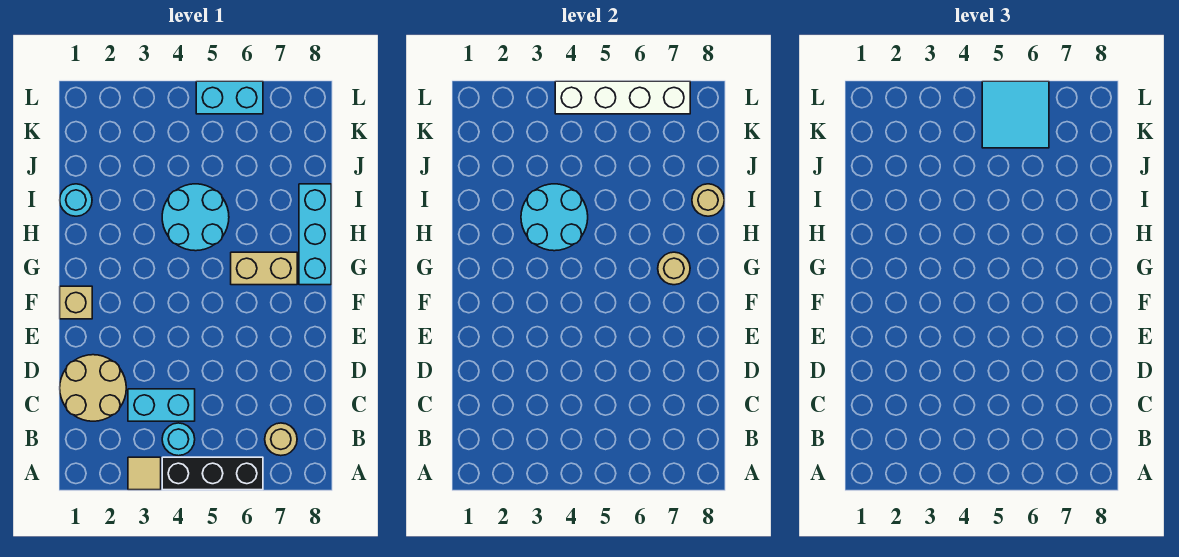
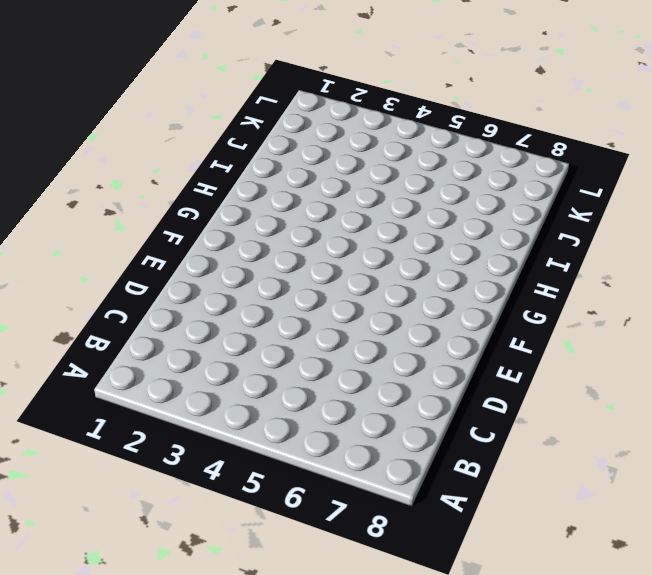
none -> tan 1x1 tile [128,457,161,490]
none -> black 1x3 brick [162,457,263,490]
none -> cyan 1x1 round brick [162,423,195,456]

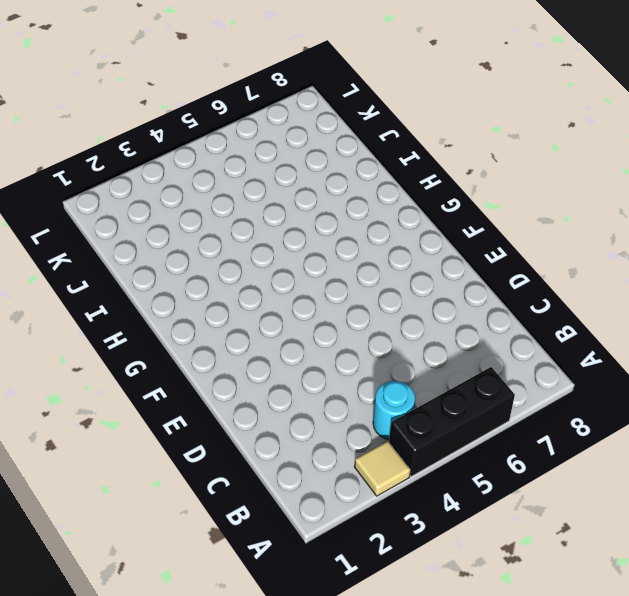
none -> tan 1x1 round brick [265,423,297,456]
none -> tan 2x2 round brick [60,355,126,421]
none -> cyan 1x2 brick [128,389,195,421]

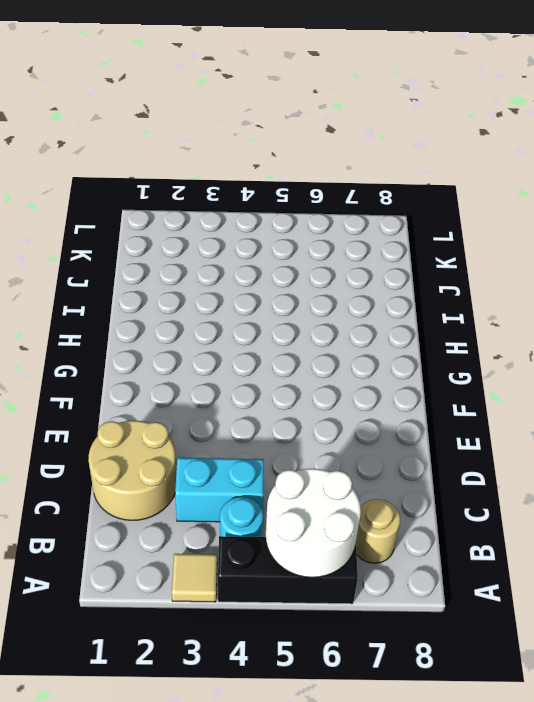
white 2x2 round brick [266,469,361,577] -> none
none -> tan 1x1 brick [60,286,92,319]
none -> tan 1x2 brick [231,252,297,285]
none -> cyan 1x3 brick [299,184,331,285]

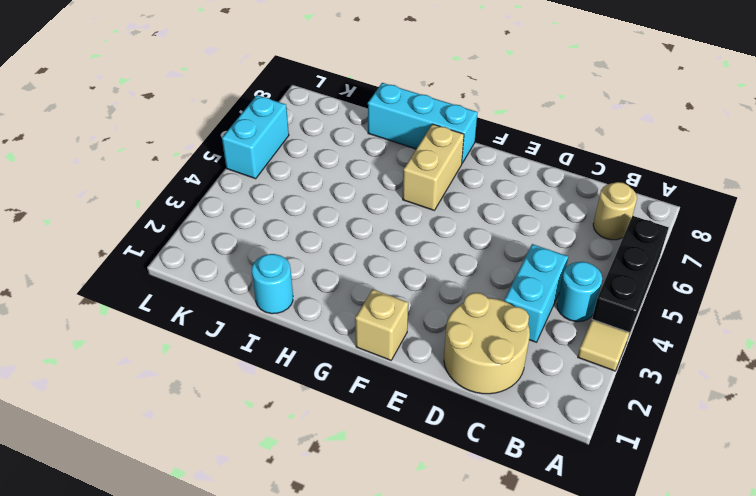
none -> cyan 2x2 round brick [162,184,229,251]
none -> tan 1x1 round brick [658,252,690,285]
none -> cyan 2x2 round brick [521,184,588,251]

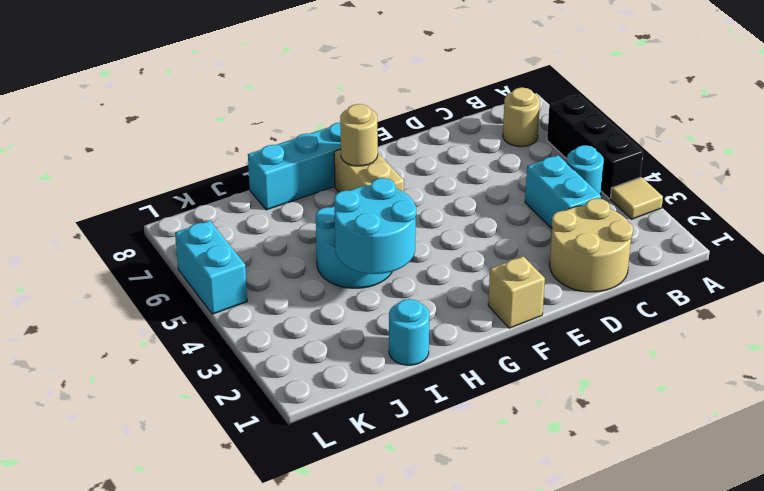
none -> tan 1x1 round brick [692,184,724,216]
none -> white 1x4 brick [555,81,690,114]
none -> cyan 2x2 tile [982,81,1049,148]

